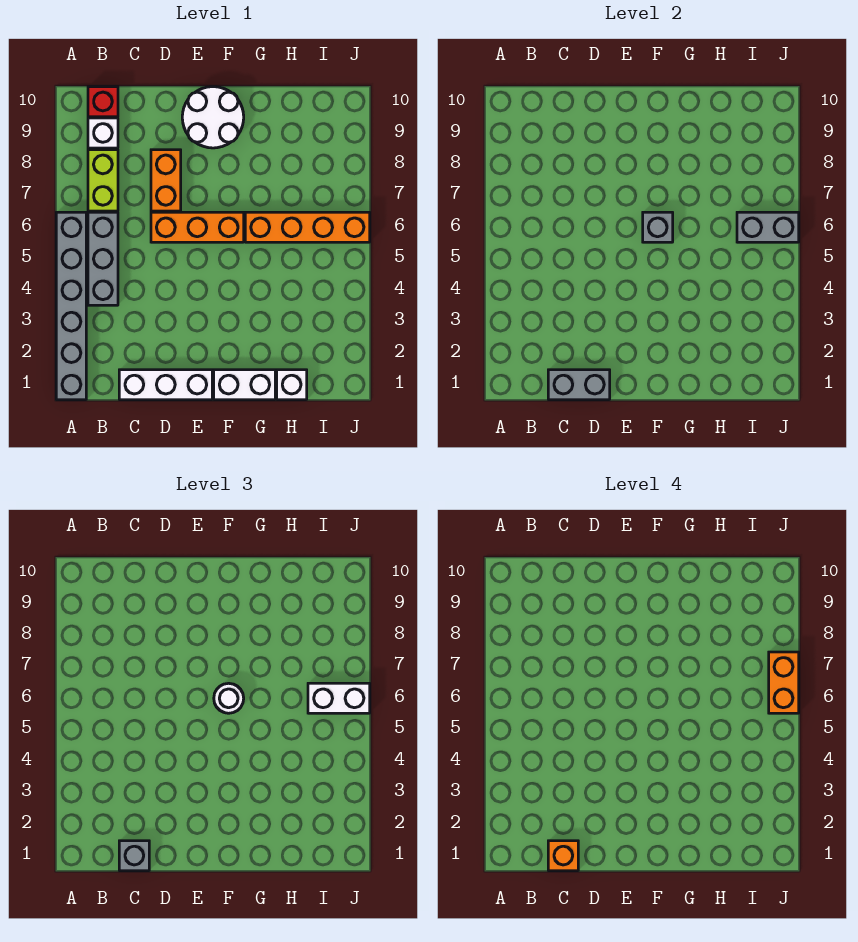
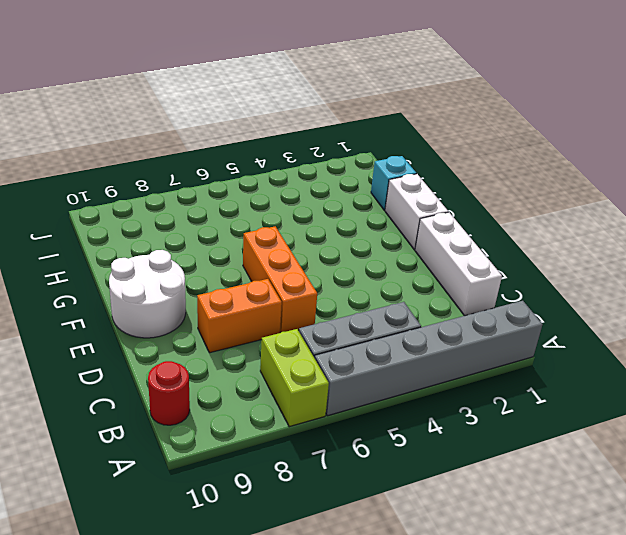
lime 1x2 brick [260,329,329,427] -> lime 1x2 brick turned to [88,150,118,211]
red 1x1 round brick [148,361,190,425] -> red 1x1 brick [88,87,118,117]
cyan 1x1 brick [371,156,416,210] -> white 1x1 brick [277,370,307,400]
none -> white 1x1 brick [88,118,118,148]
none -> orange 1x4 brick [245,212,370,242]
none -> grey 1x2 brick [548,370,610,400]

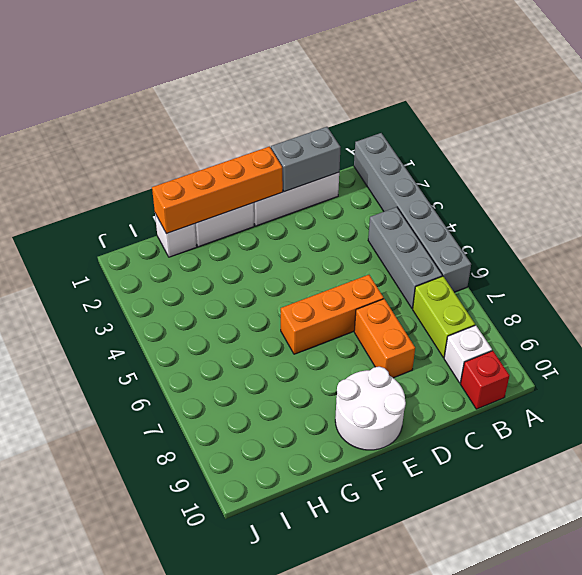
orange 1x4 brick [152,147,283,234] -> orange 1x4 brick moved to [245,212,370,242]
none -> grey 1x1 brick [643,212,673,242]
none -> grey 1x2 brick [737,212,799,242]
none -> grey 1x1 brick [119,841,149,871]

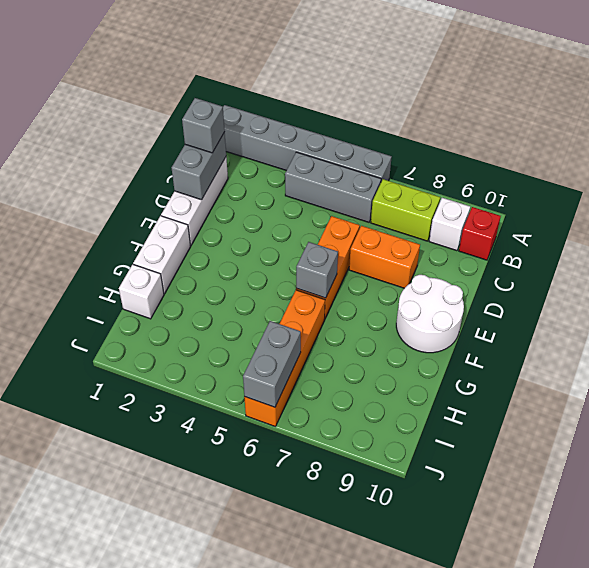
none -> white 1x1 round brick [214,683,244,713]
none -> white 1x2 brick [308,683,370,713]
none -> orange 1x1 brick [548,841,578,871]

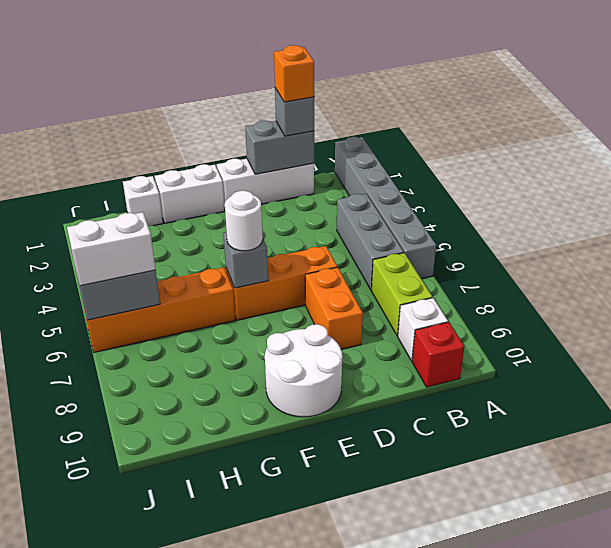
none -> orange 1x2 brick [769,652,799,713]

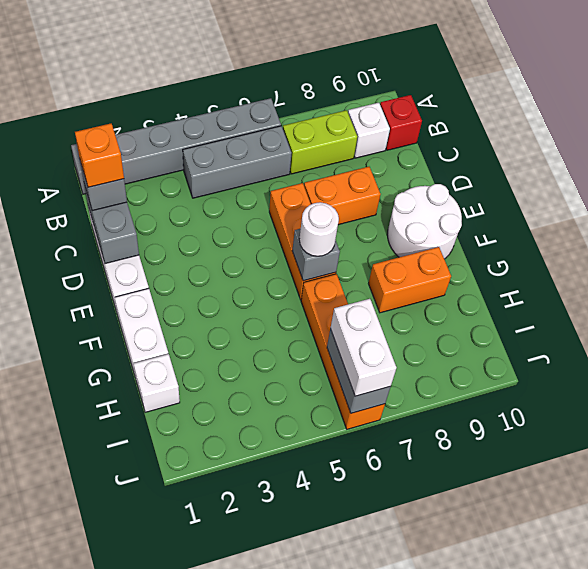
orange 1x2 brick [368,247,451,313] -> orange 1x2 brick moved to [769,652,799,713]

